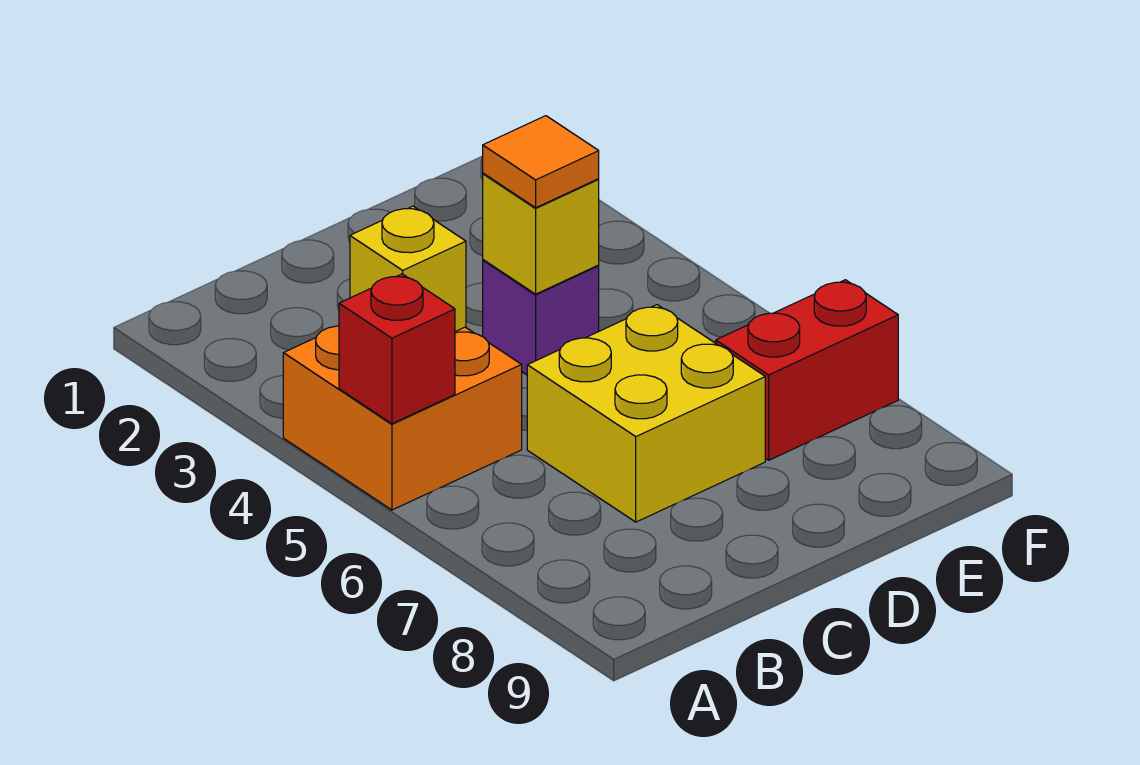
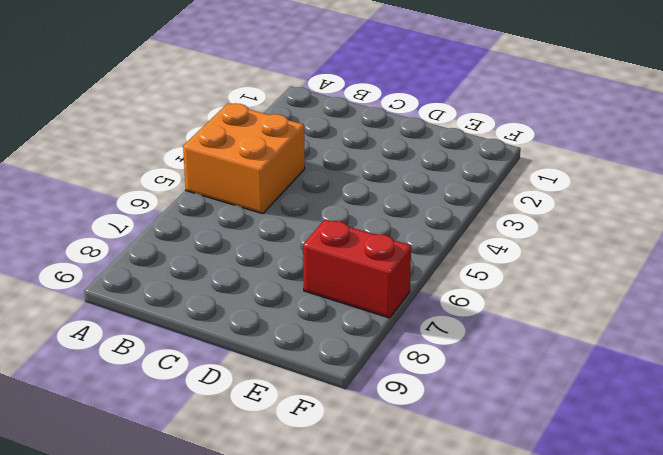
none -> yellow 2x2 brick [527,305,765,522]
none -> purple 1x1 brick [483,260,599,375]

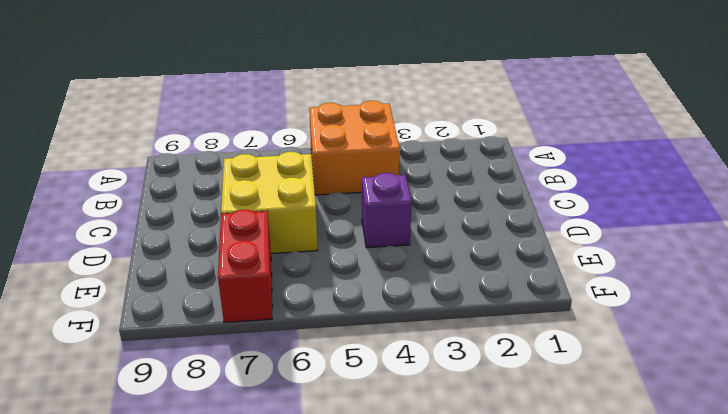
none -> red 1x1 brick [339,274,455,424]
none -> yellow 1x1 brick [350,206,466,332]

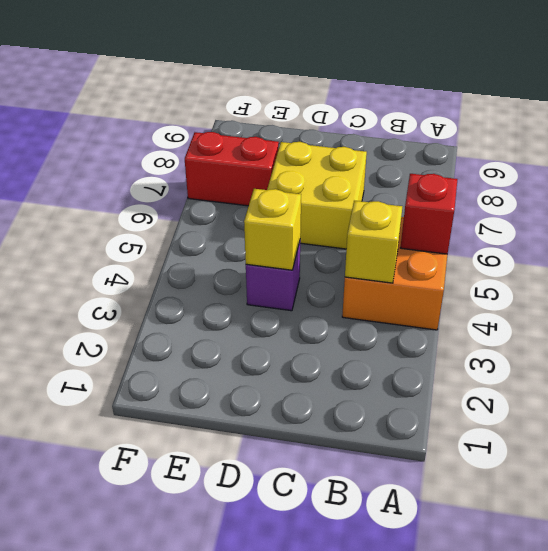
none -> orange 1x1 tile [483,116,599,208]

